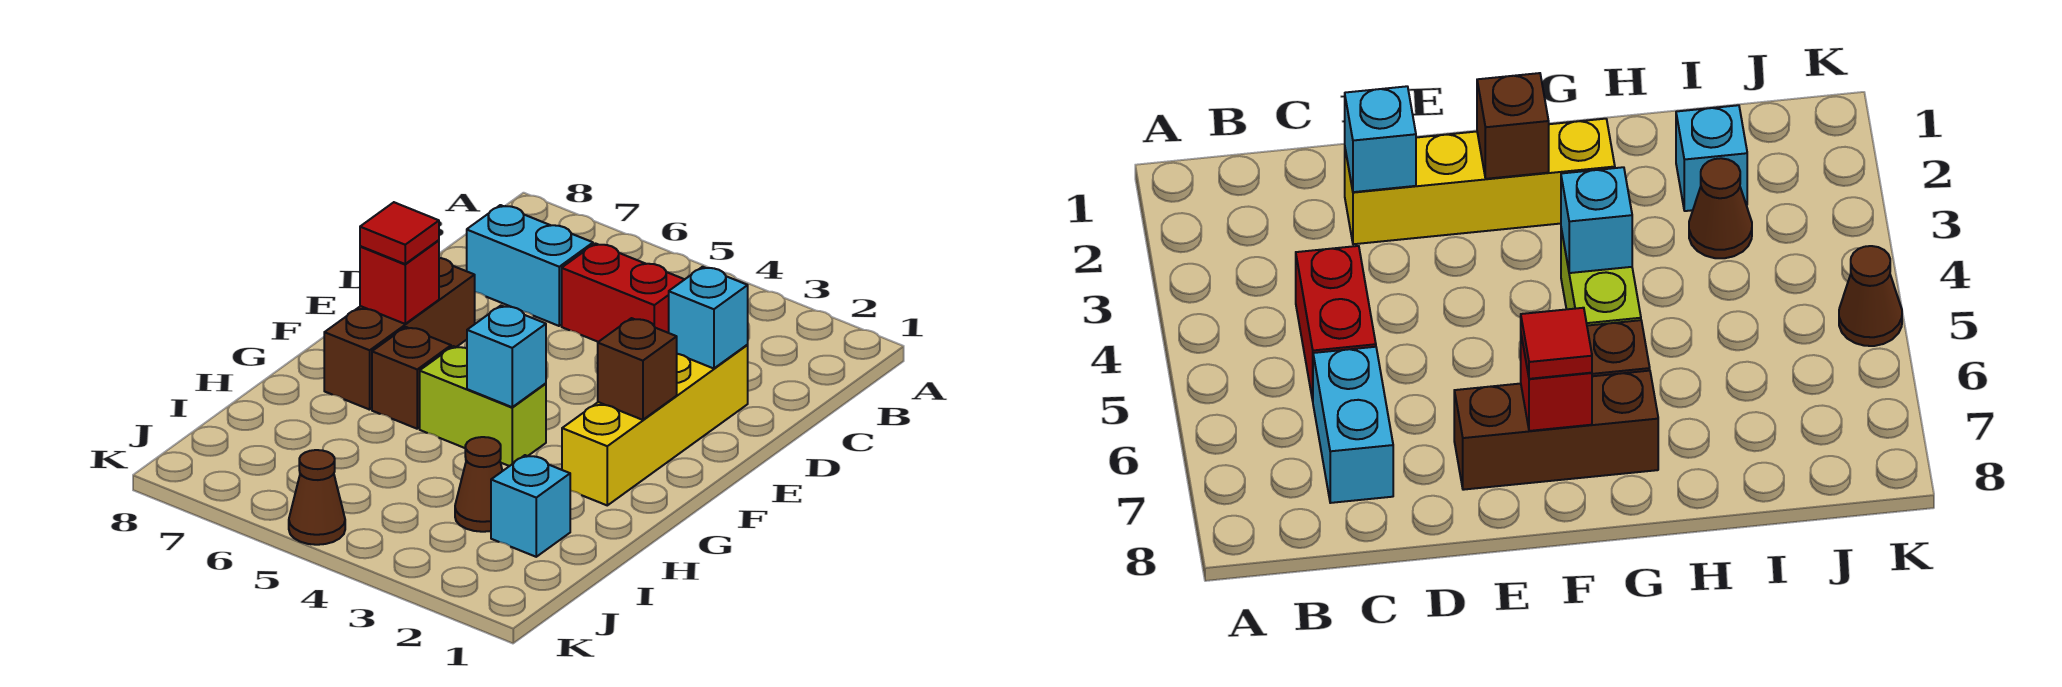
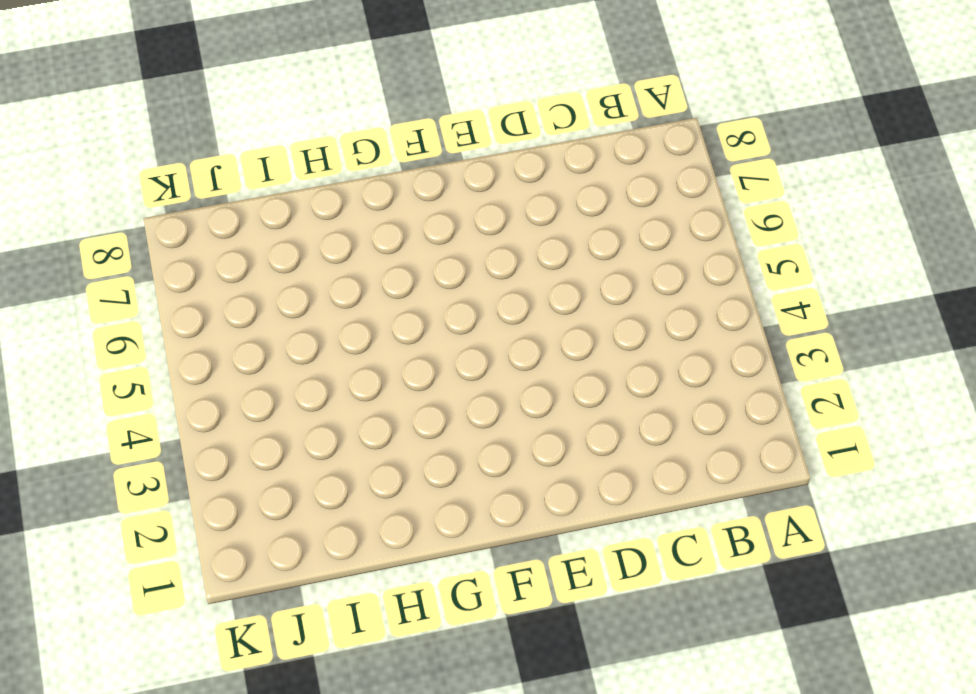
none -> red 1x2 brick [562,244,685,342]
none -> cyan 1x2 brick [467,205,593,326]
none -> yellow 1x4 brick [562,345,748,505]

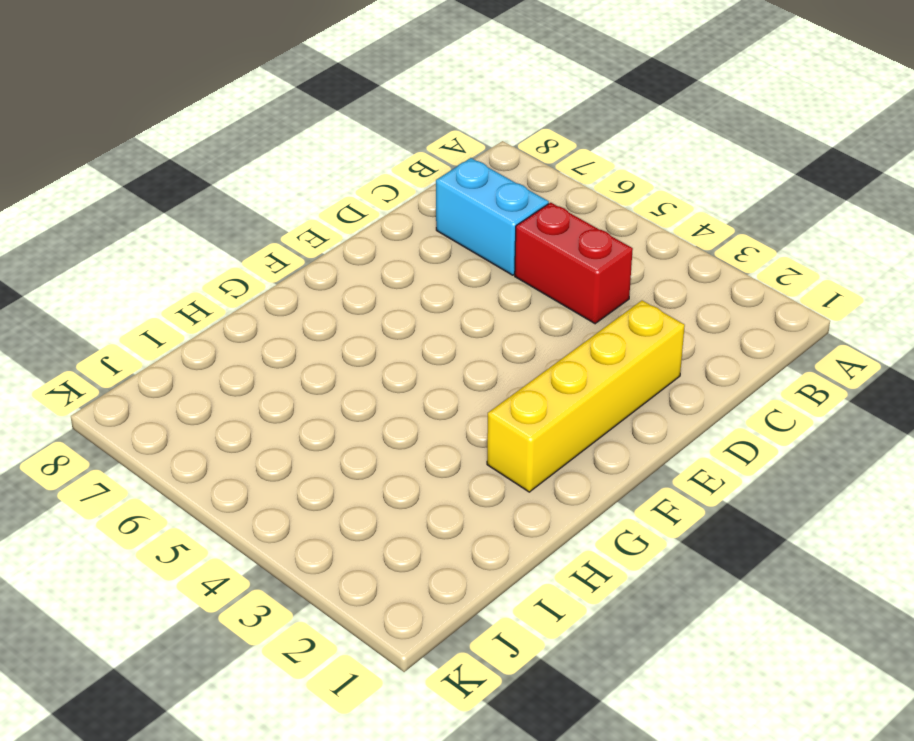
none -> brown 1x3 brick [324,258,475,410]
none -> lime 1x2 brick [420,346,546,466]
none -> brown 1x1 brick [372,327,451,429]

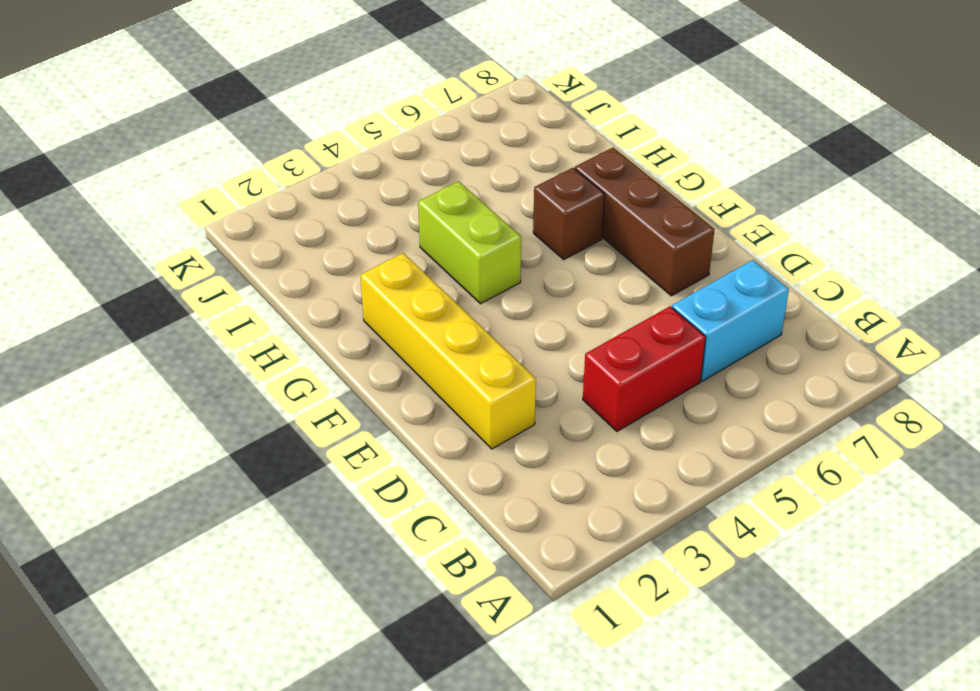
lime 1x2 brick [418,181,521,304] -> lime 1x2 brick turned to [420,346,546,466]
none -> cyan 1x1 brick [491,455,570,557]
none -> brown 1x1 cone [455,437,502,532]
none -> brown 1x1 cone [289,450,345,545]

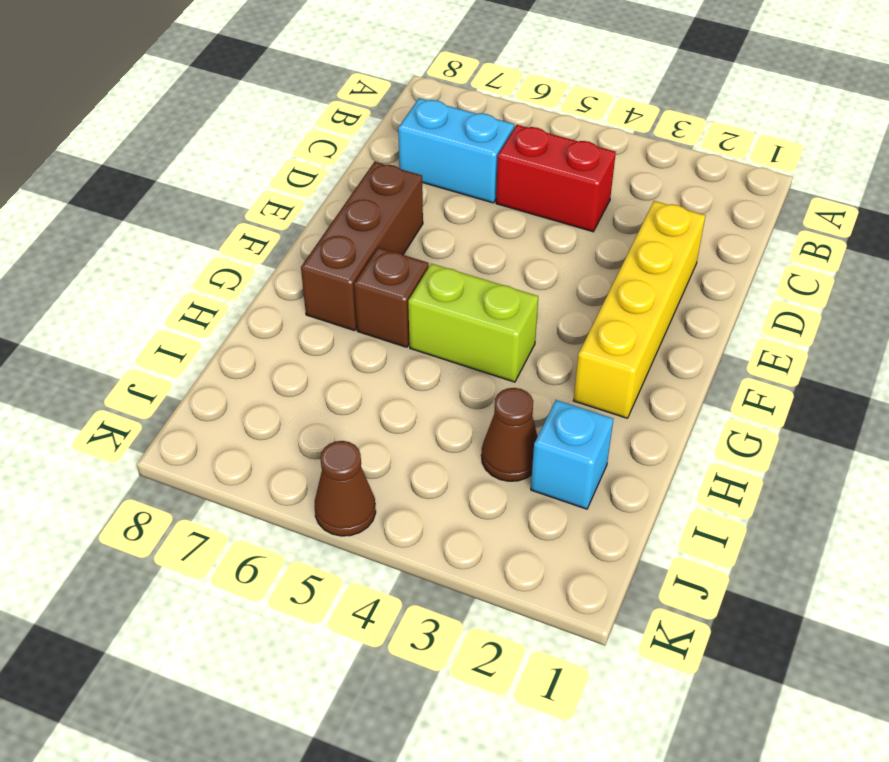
none -> cyan 1x1 brick [669,267,748,369]
none -> brown 1x1 brick [598,318,677,420]
none -> red 1x1 brick [360,240,439,324]

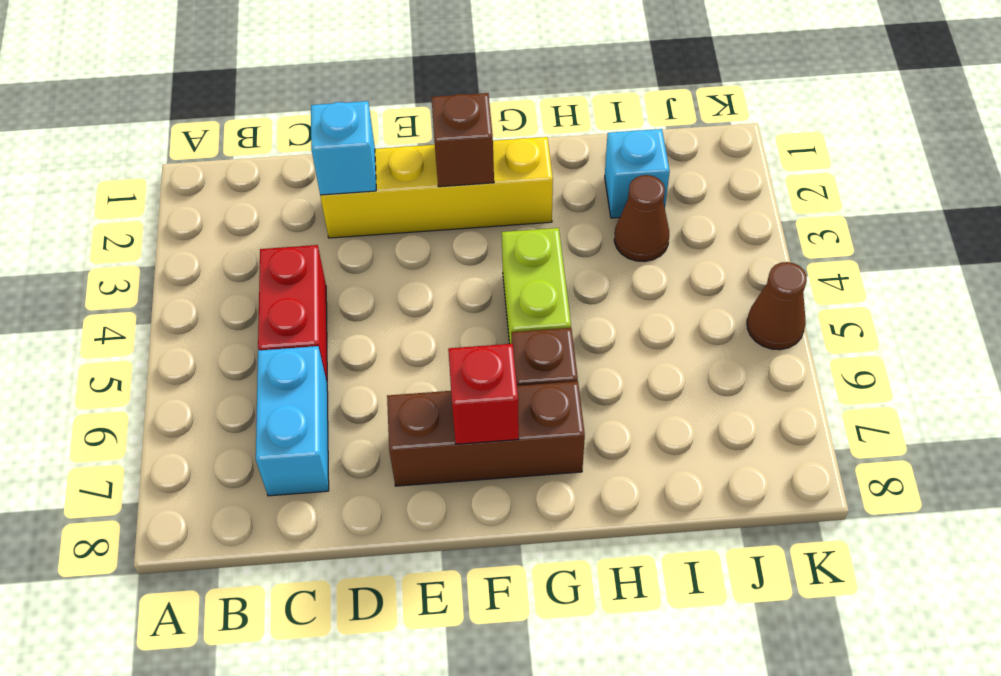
none -> cyan 1x1 brick [467,306,546,407]
none -> red 1x1 tile [360,202,439,264]

